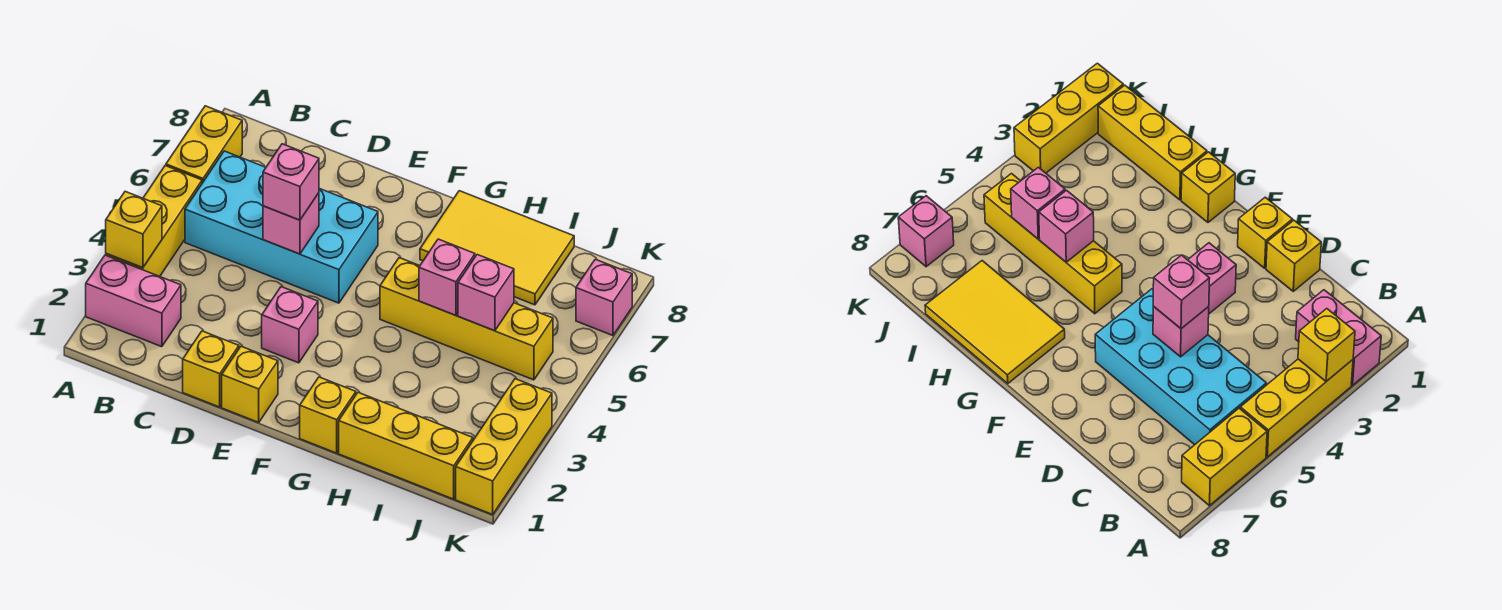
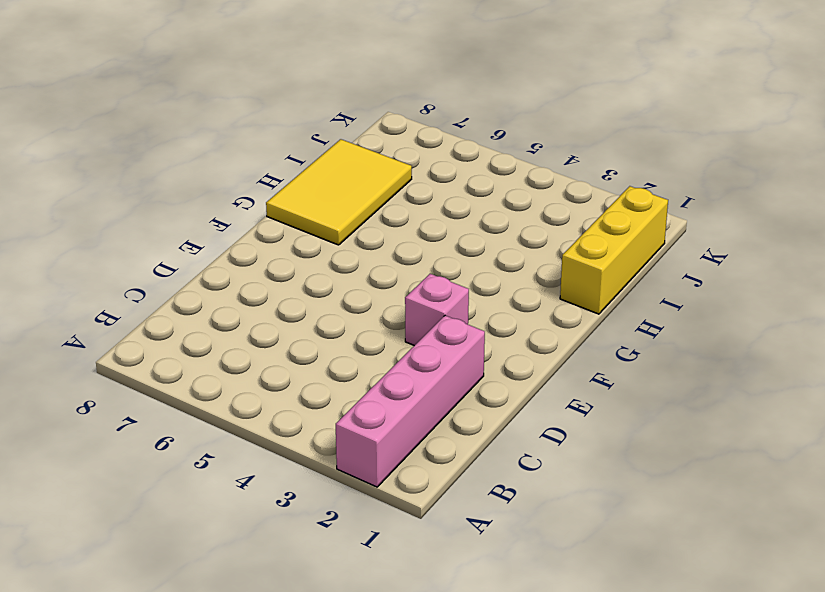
pink 1x4 brick [336,316,485,487] -> pink 1x2 brick [86,255,181,347]
none -> yellow 1x3 brick [106,166,202,276]
none -> yellow 1x2 brick [166,106,242,183]
none -> cyan 2x4 brick [185,151,378,303]

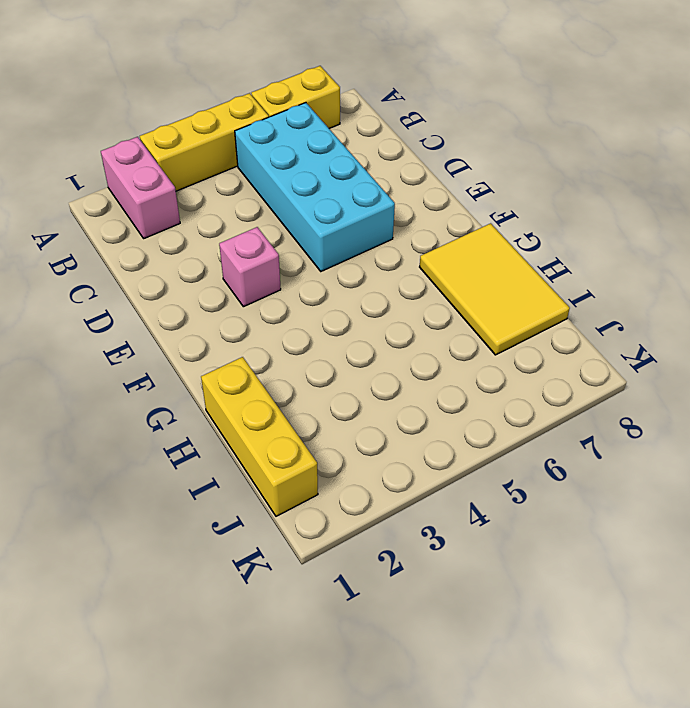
none -> yellow 1x1 brick [183,331,239,407]
none -> yellow 1x1 brick [222,346,278,422]
none -> yellow 1x1 brick [300,377,356,453]

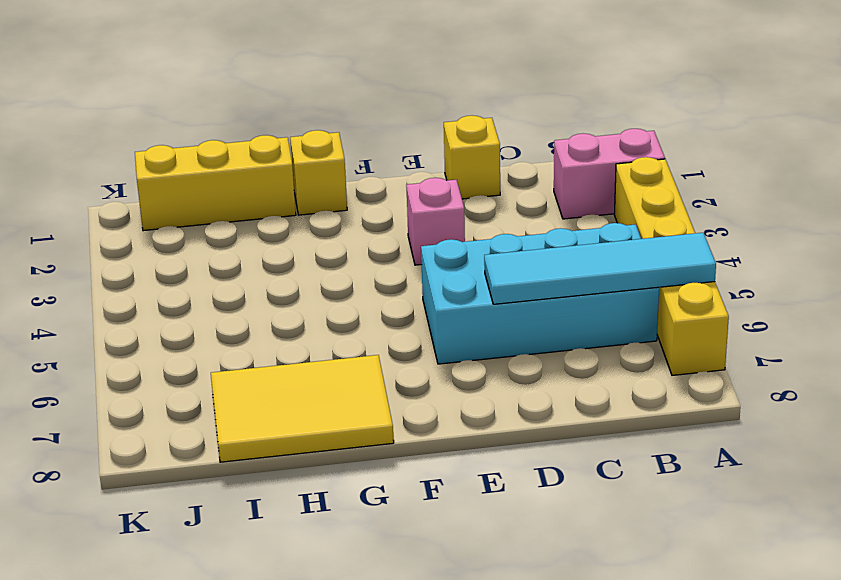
cyan 1x4 tile [484,233,716,304] -> none
none -> yellow 1x1 brick [222,346,278,422]
none -> yellow 1x4 brick [380,258,553,380]
none -> yellow 1x3 brick [456,379,552,515]

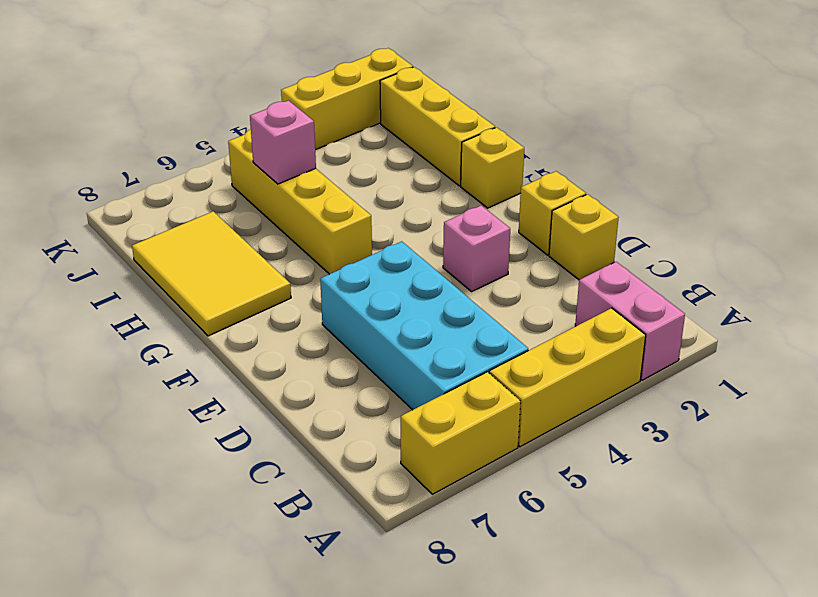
none -> pink 1x1 brick [576,259,632,336]
none -> yellow 1x1 brick [106,191,162,268]
none -> pink 1x1 brick [263,193,319,254]

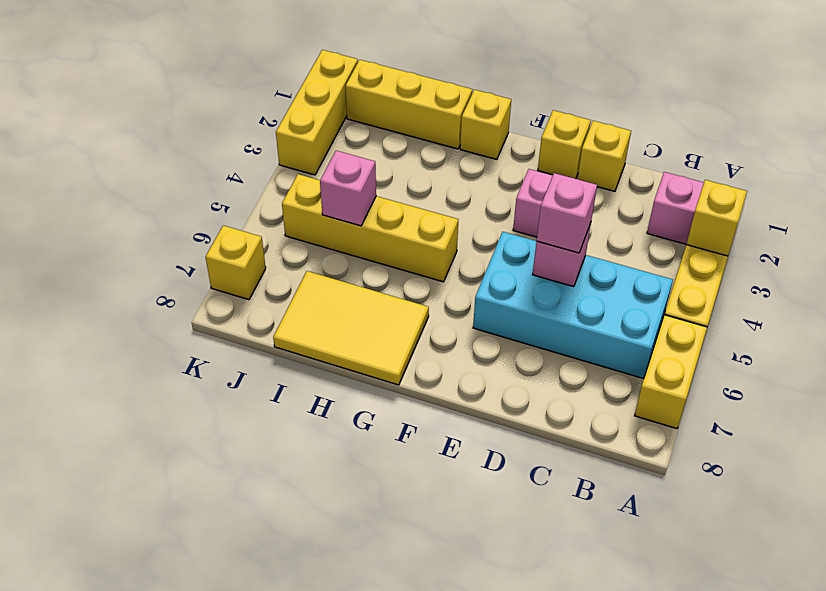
yellow 1x1 brick [206,225,266,300] -> pink 1x1 brick [576,259,632,336]
none -> pink 1x1 brick [419,239,475,315]

